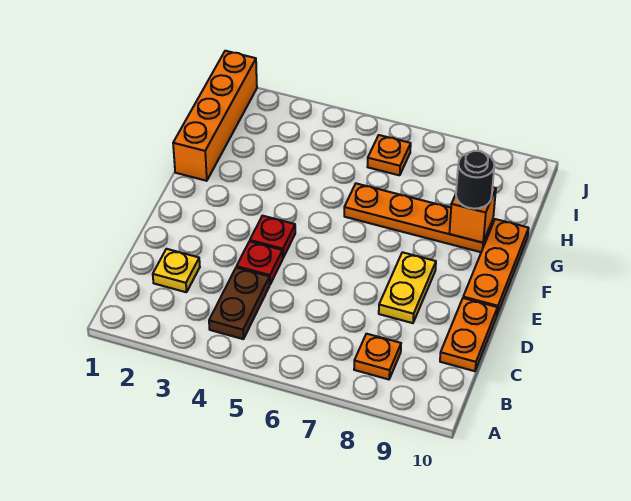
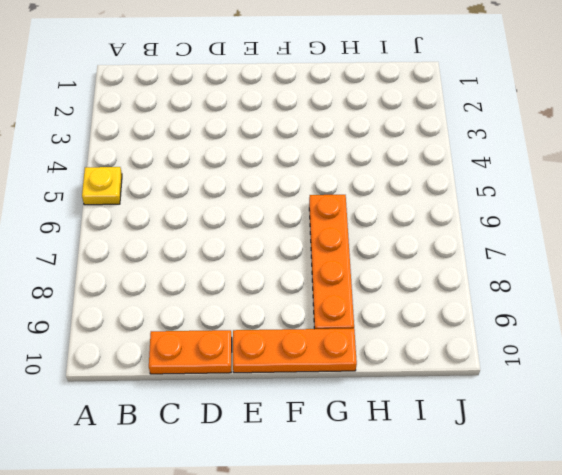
yellow 1x1 plate [82,167,122,205] -> yellow 1x1 plate moved to [153,249,200,292]
none -> brown 1x2 plate [209,267,270,339]
none -> orange 1x1 plate [354,334,401,379]
none -> red 1x1 plate [237,241,283,284]

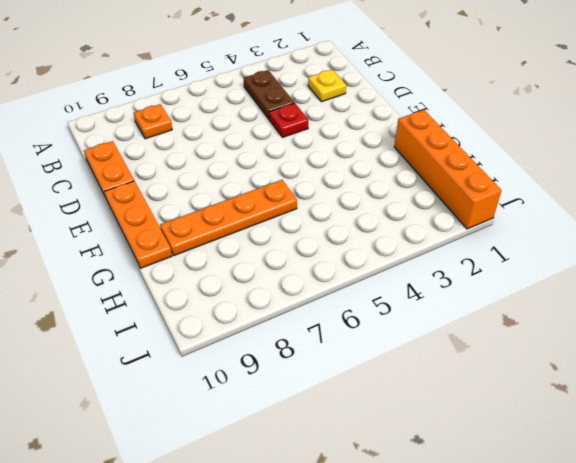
none -> yellow 1x2 plate [379,252,436,323]
none -> red 1x1 plate [250,216,295,257]
none -> orange 1x1 plate [368,135,411,175]

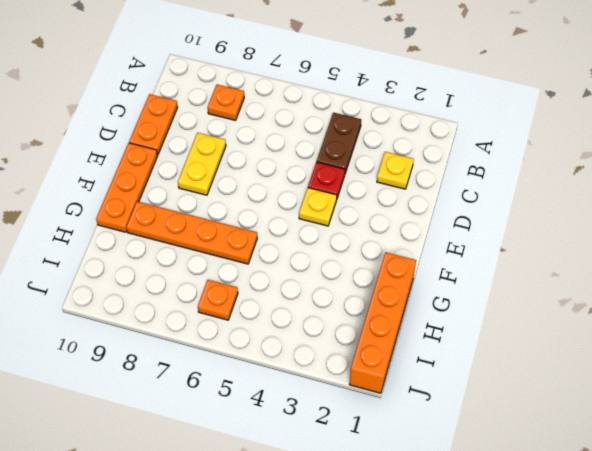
yellow 1x1 plate [299,188,337,226] -> red 1x1 plate [250,216,295,257]
none -> orange 1x1 brick [449,187,496,243]
none -> black 1x1 round brick [456,151,494,209]

